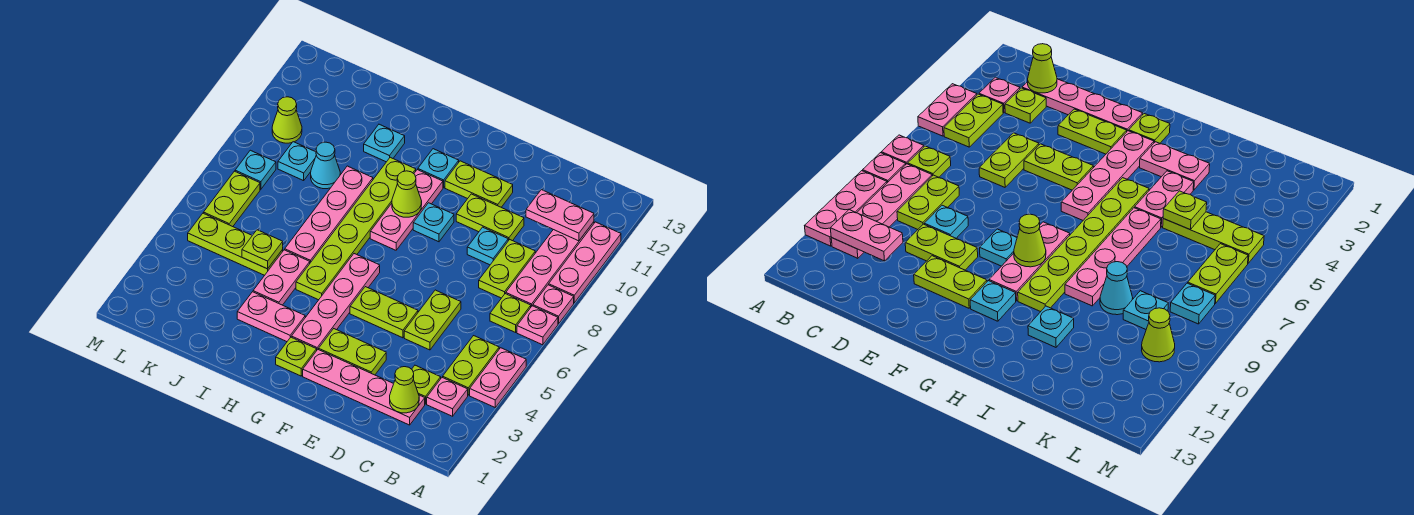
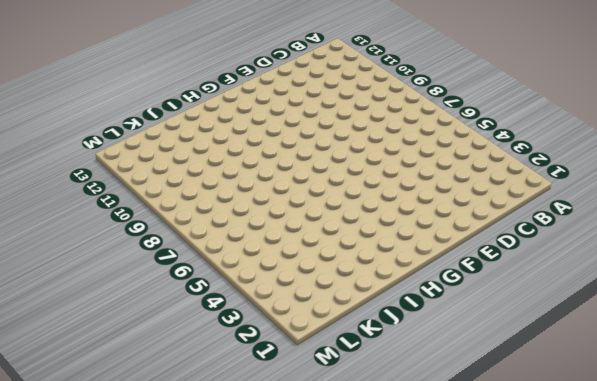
none -> pink 1x2 plate [470,348,526,407]
none -> pink 1x1 plate [517,306,558,345]
none -> pink 1x1 plate [533,285,574,324]
none -> pink 1x3 plate [549,222,621,303]

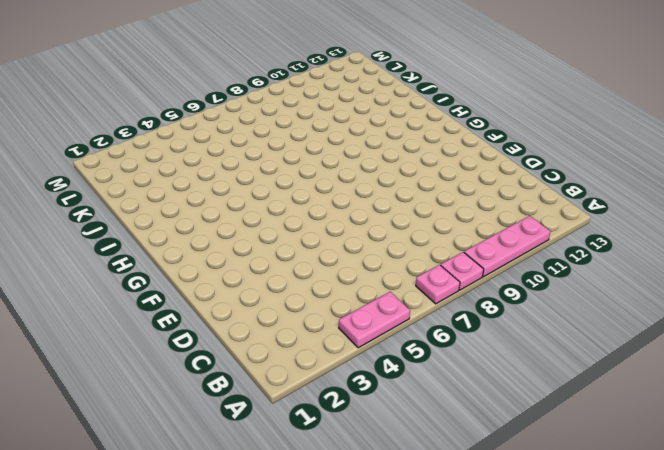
none -> pink 1x1 plate [427,377,468,416]
none -> lime 1x2 plate [443,336,499,395]
none -> lime 1x1 plate [490,294,531,332]
none -> pink 1x4 plate [506,222,594,307]

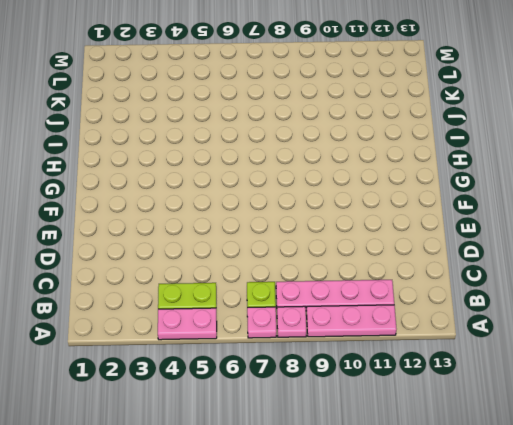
none -> pink 1x1 plate [427,377,468,416]
none -> pink 1x4 plate [303,349,425,425]
none -> lime 1x1 plate [412,365,441,404]
none -> lime 1x2 plate [479,240,535,298]

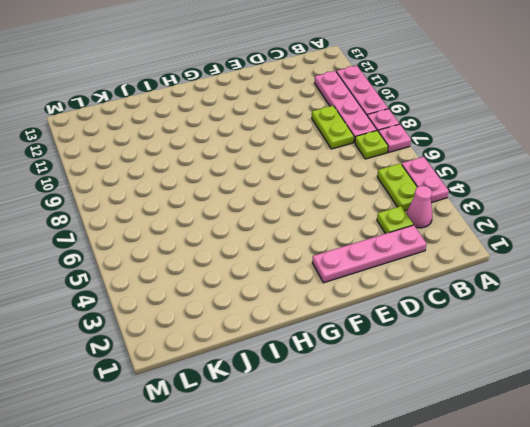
pink 1x1 cone [406,186,432,228] -> pink 1x1 plate [427,377,468,416]
none -> lime 1x2 plate [404,290,461,350]
none -> cyan 1x1 plate [467,227,508,265]
none -> lime 1x2 plate [456,194,524,241]
none -> lime 1x2 plate [319,329,386,375]

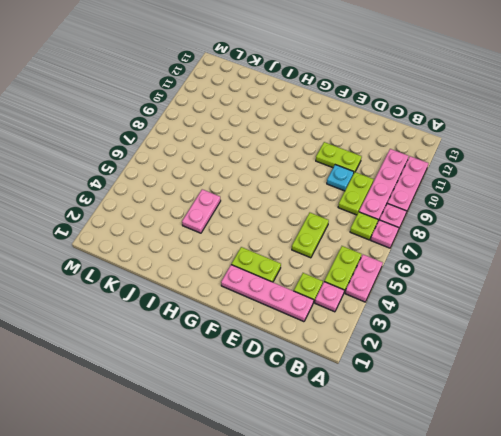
none -> lime 1x2 plate [350,287,418,338]
none -> lime 1x2 plate [445,161,513,207]
none -> cyan 1x1 plate [413,203,454,242]
none -> lime 1x1 plate [276,337,317,376]

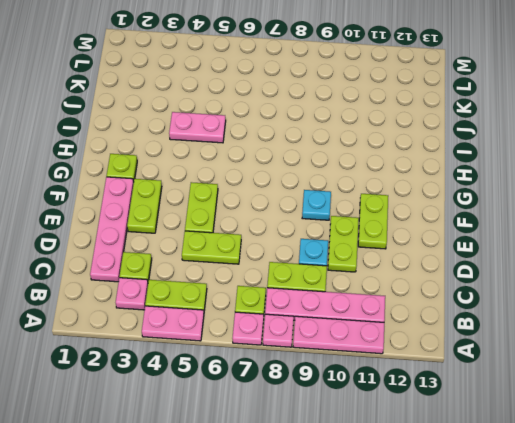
none -> pink 1x4 plate [291,254,380,350]
none -> pink 1x3 plate [370,170,443,250]
none -> cyan 1x1 plate [418,149,459,188]
none -> pink 1x2 plate [237,292,305,342]

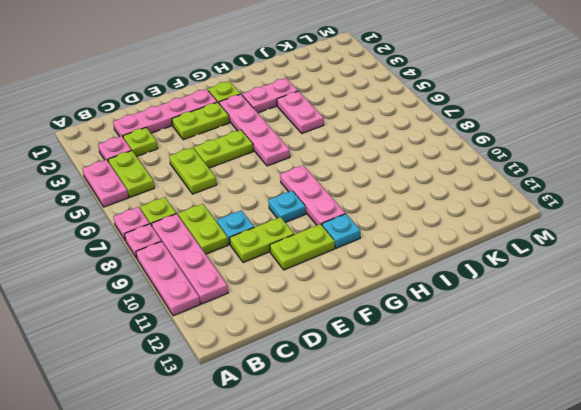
none -> lime 1x6 plate [296,157,416,300]
none -> pink 1x4 plate [285,166,373,263]
none -> cyan 1x1 plate [364,124,405,162]
none -> lime 1x3 plate [188,213,283,275]

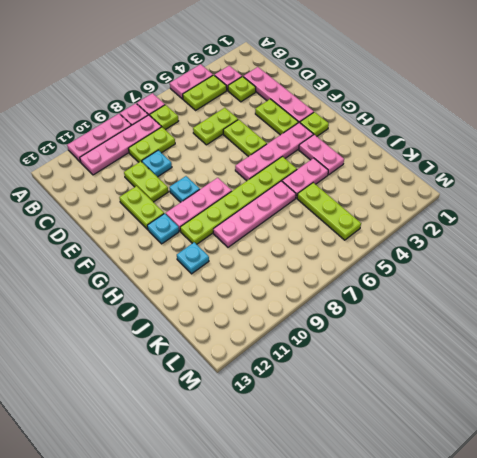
none -> cyan 1x1 cone [311,142,340,189]
none -> cyan 1x1 plate [278,142,316,181]
none -> lime 1x2 plate [204,171,260,227]
none -> cyan 1x1 plate [235,150,276,189]

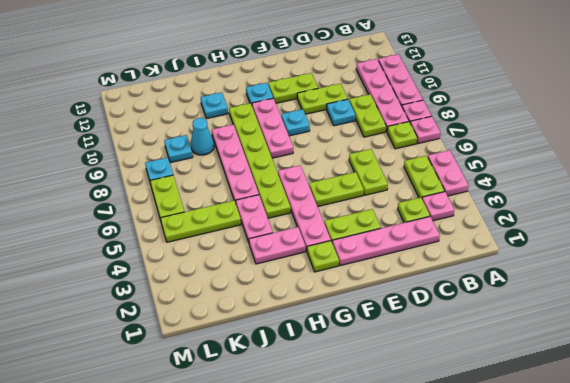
none -> lime 1x1 cone [272,97,302,143]
none -> pink 1x2 plate [526,190,594,241]
none -> lime 1x1 cone [390,367,419,413]
none -> lime 1x1 cone [392,171,422,217]

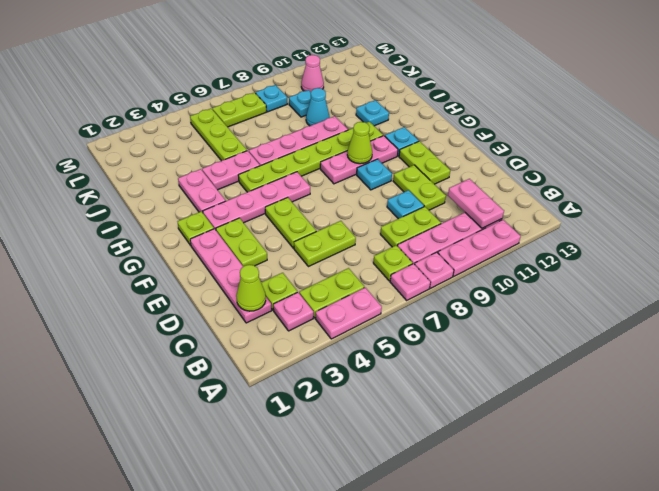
pink 1x1 cone [301,55,324,92] -> lime 1x1 cone [272,97,302,143]
none -> lime 1x1 plate [242,230,283,269]

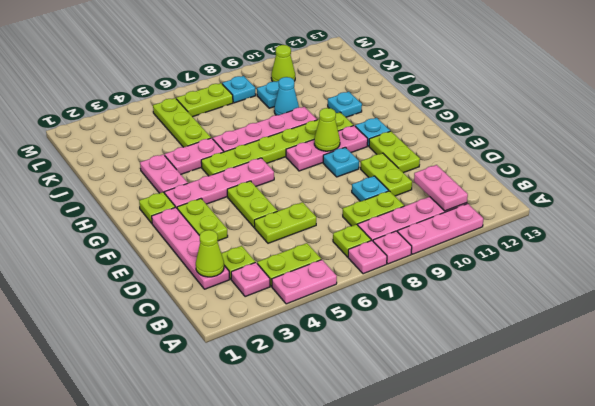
none -> lime 1x1 plate [242,230,283,269]

